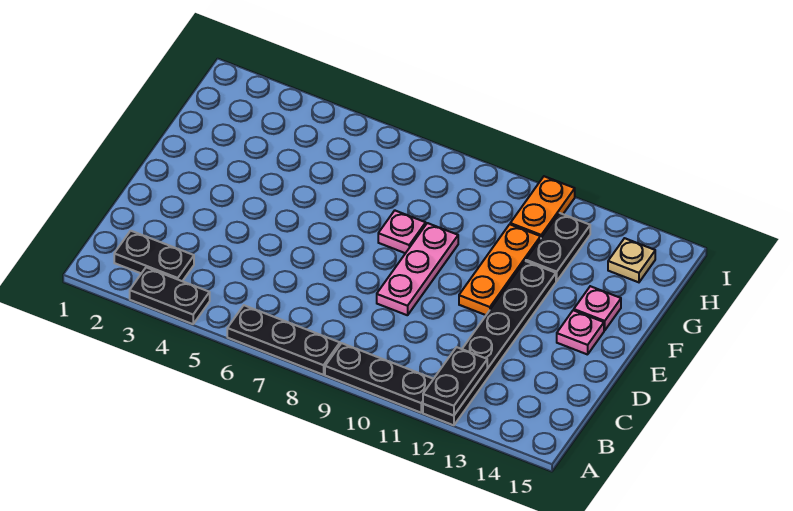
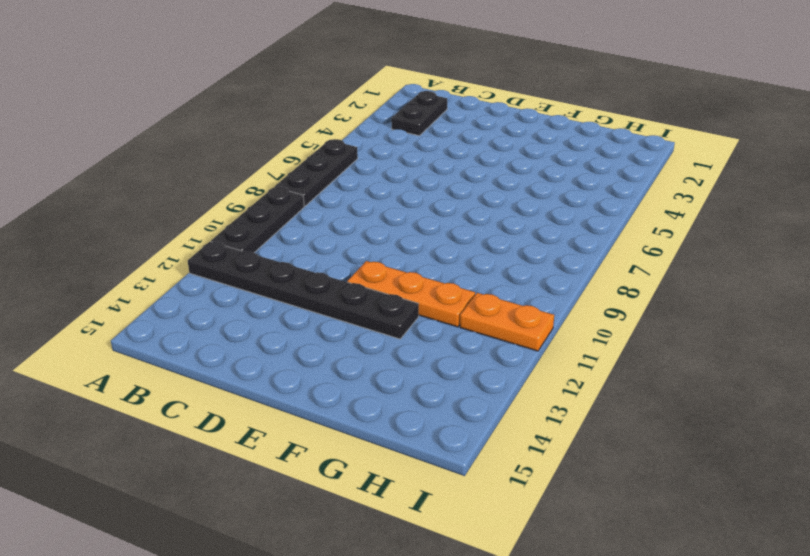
none -> black 1x2 plate [130,267,210,324]
none -> pink 1x3 plate [377,223,458,315]
none -> pink 1x1 plate [557,310,604,355]

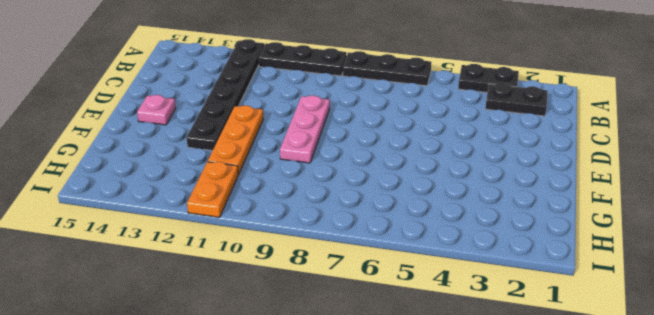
none -> pink 1x1 plate [378,211,426,253]
none -> pink 1x1 plate [574,286,621,330]
none -> black 1x2 plate [526,213,590,281]

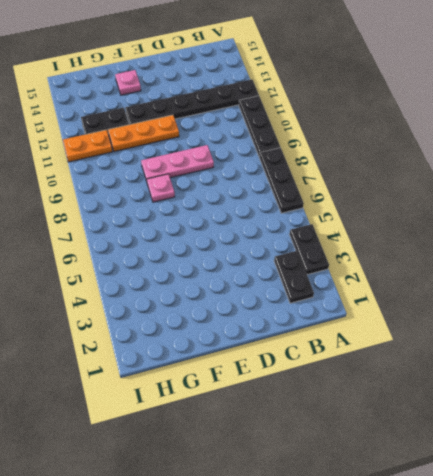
none -> pink 1x1 plate [557,310,604,355]
none -> tan 1x1 plate [608,238,655,282]
none -> black 1x2 plate [423,347,487,416]

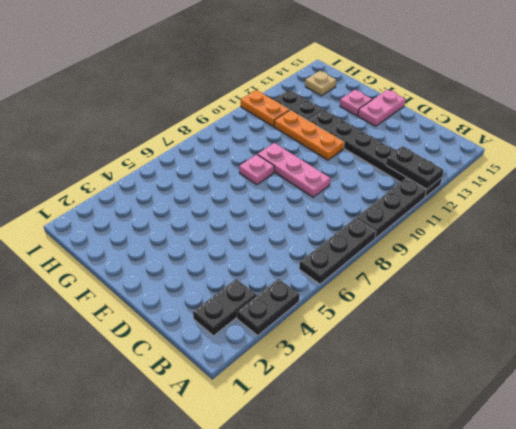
pink 1x2 plate [358,90,405,126] -> pink 1x1 plate [557,310,604,355]

